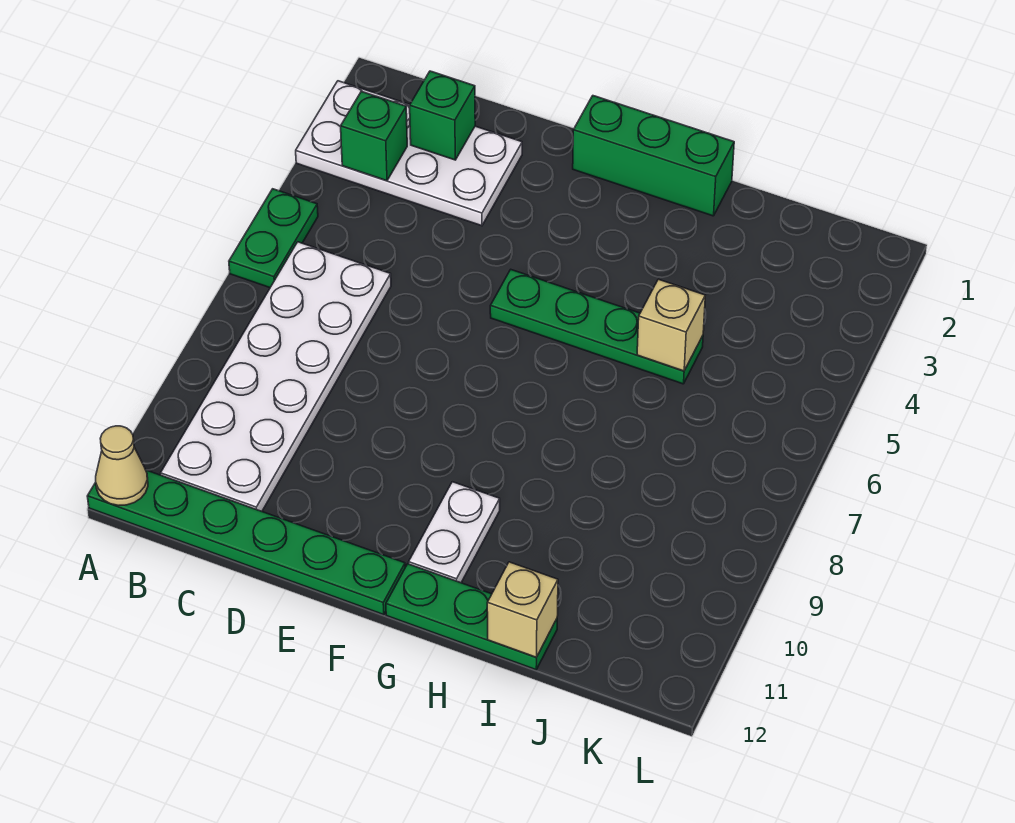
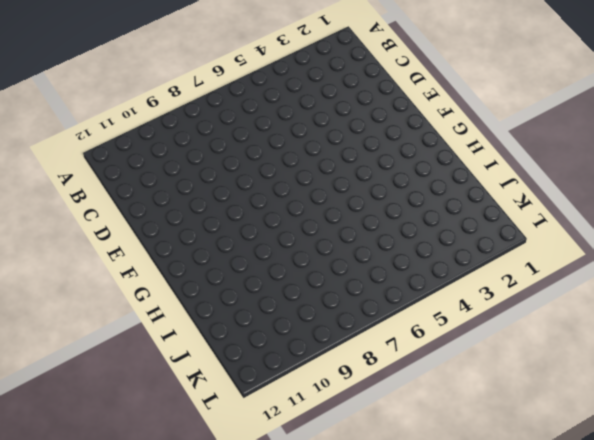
none -> white 2x4 plate [296,81,522,226]
none -> green 1x2 plate [229,189,318,288]
none -> green 1x6 plate [87,470,405,615]

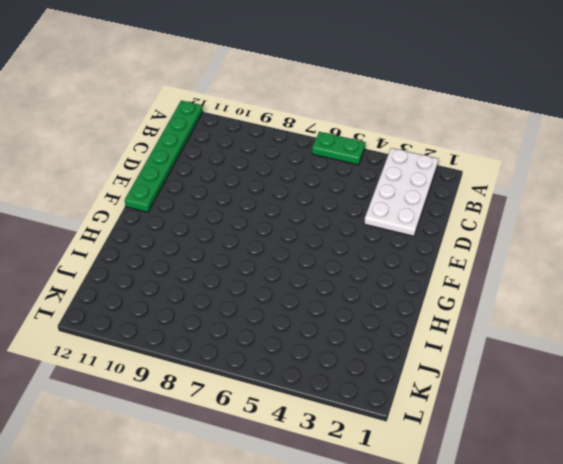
none -> white 2x6 plate [161,242,391,511]
none -> green 1x3 brick [573,96,734,216]
none -> green 1x4 plate [490,270,703,384]

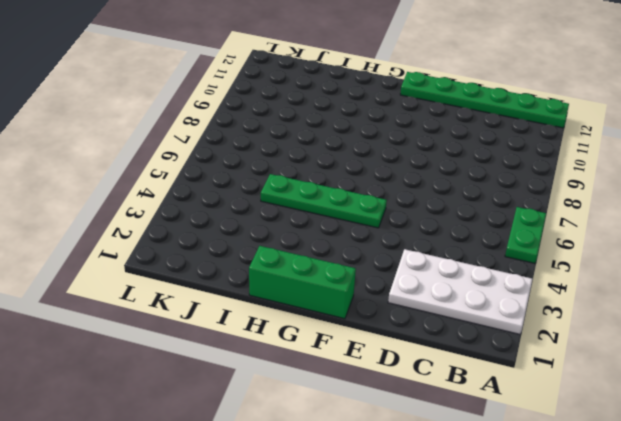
none -> white 2x6 plate [161,242,391,511]
none -> white 1x2 plate [409,482,500,583]
none -> green 1x3 plate [386,564,557,670]

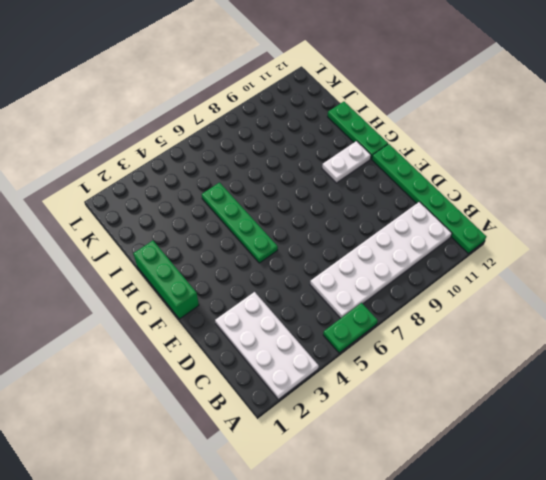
none -> tan 1x1 cone [96,426,148,505]
none -> green 1x1 brick [341,91,407,181]
none -> green 1x1 brick [410,71,475,160]

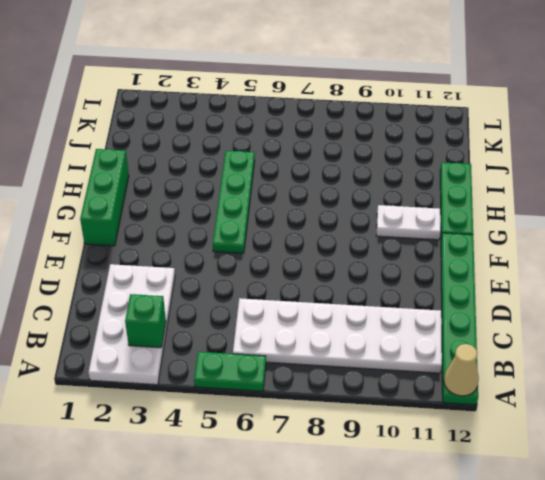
none -> green 1x1 brick [410,71,475,160]
none -> tan 1x1 brick [637,279,705,371]
none -> tan 1x1 brick [487,562,558,657]

